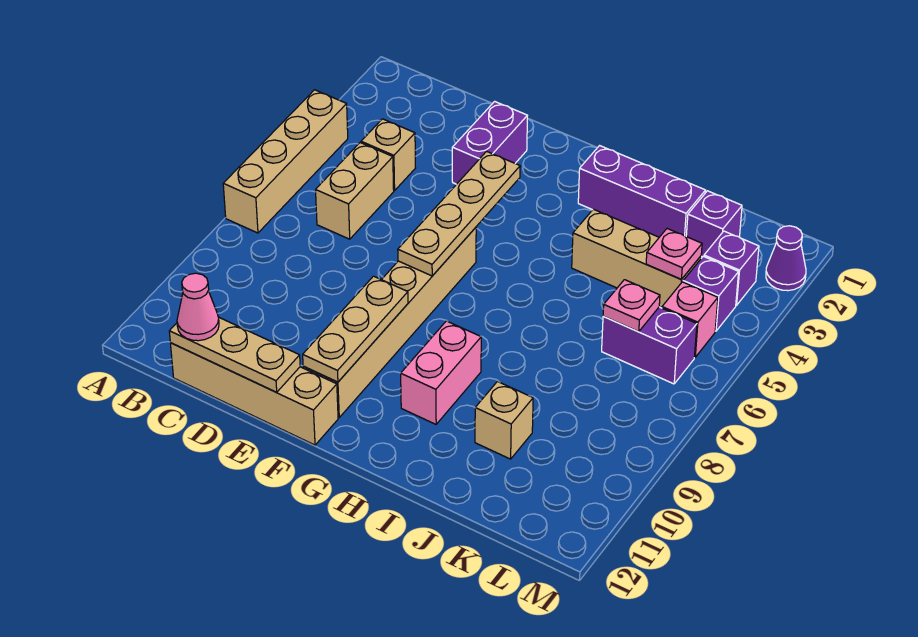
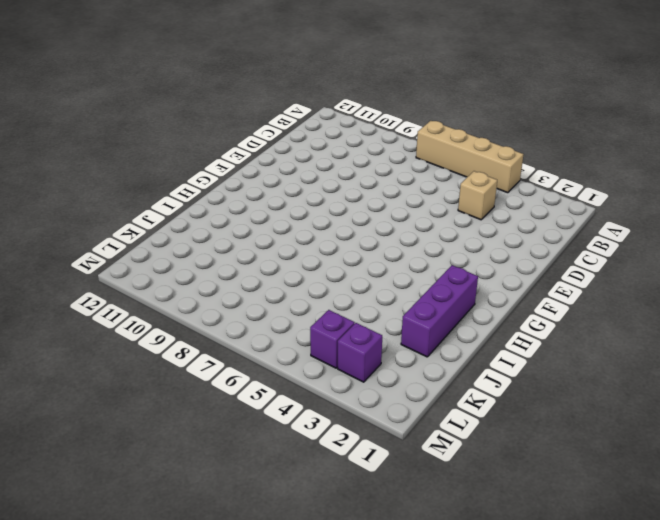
none -> tan 1x2 brick [316,143,394,239]
none -> tan 1x4 brick [170,343,338,445]
none -> purple 1x2 brick [452,101,527,184]

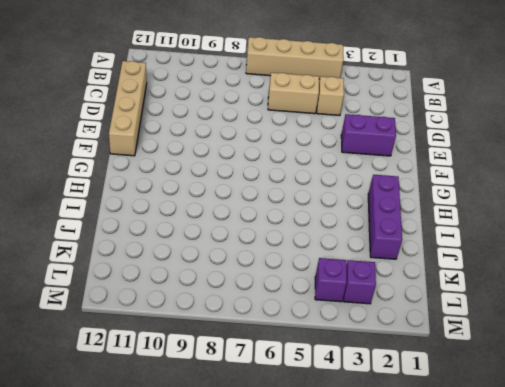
none -> tan 1x6 brick [303,228,476,417]
none -> pink 1x2 brick [401,321,481,424]
none -> tan 1x3 brick [572,209,701,307]

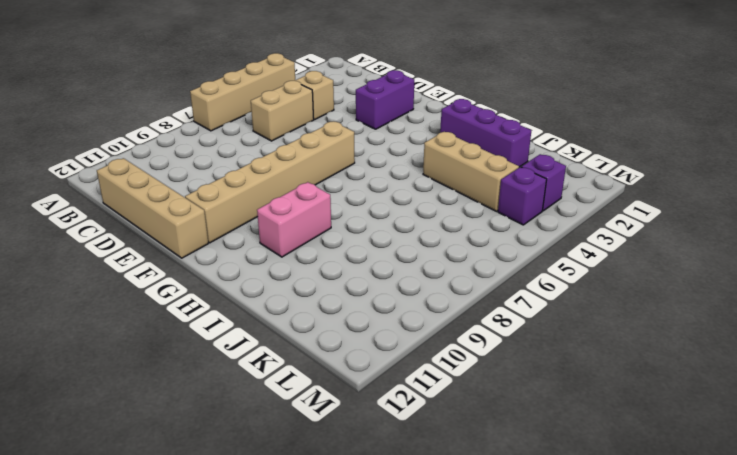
none -> tan 1x1 brick [475,382,533,459]
none -> purple 1x1 brick [686,191,742,257]
none -> purple 1x2 brick [602,307,697,384]

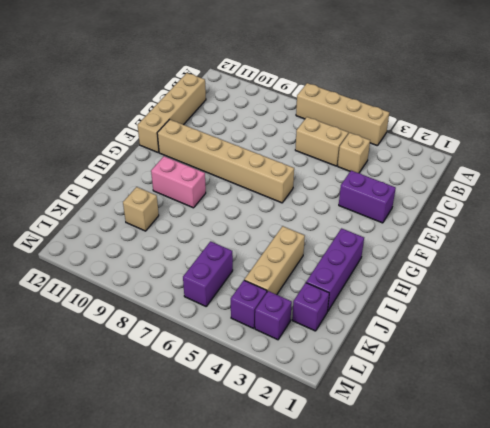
none -> pink 1x1 brick [662,282,718,357]
none -> purple 1x1 cone [766,226,806,291]
none -> tan 1x3 plate [169,317,300,392]

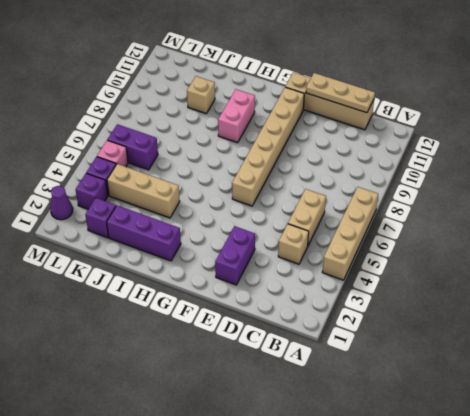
none -> tan 1x4 plate [398,151,520,276]
none -> tan 1x3 plate [303,276,408,382]
none -> pink 1x1 plate [646,229,702,279]

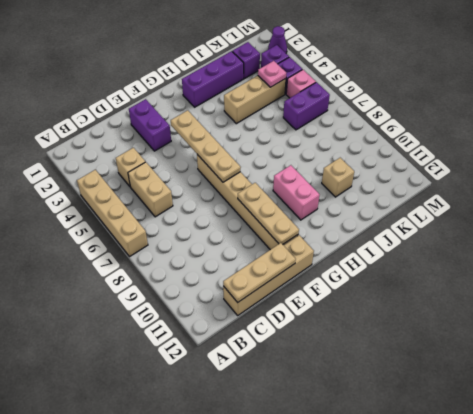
none -> pink 1x1 plate [603,280,660,332]
none -> pink 1x1 cone [177,273,219,341]

